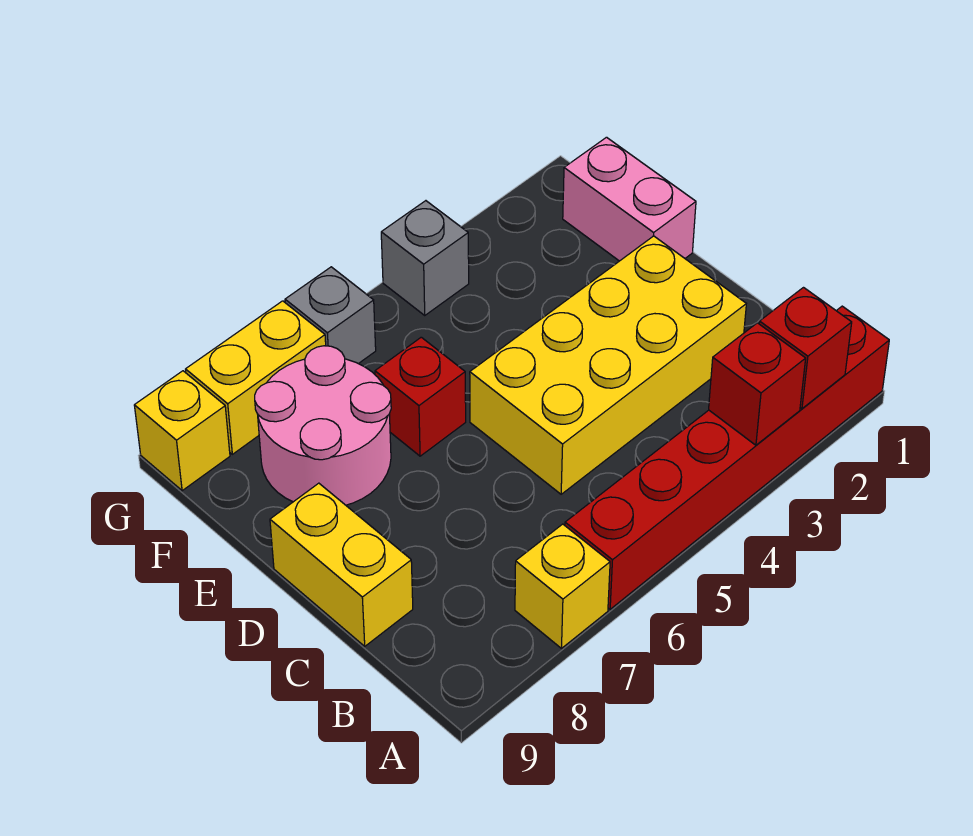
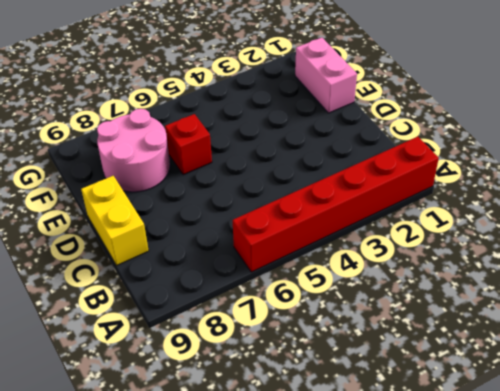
none -> yellow 1x1 brick [515,524,610,648]
none -> yellow 2x4 brick [470,236,746,494]
none -> grey 1x1 brick [381,201,469,315]

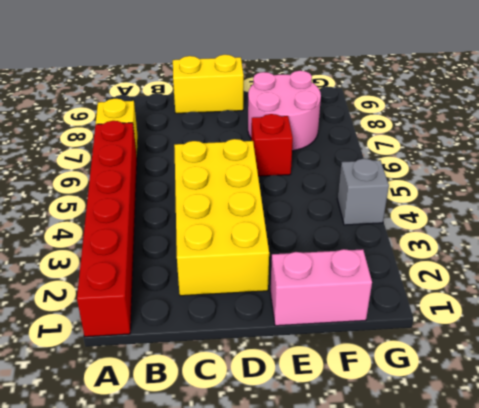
none -> grey 1x1 brick [285,267,376,364]
none -> yellow 1x2 brick [186,301,326,454]
none -> yellow 1x1 brick [134,371,230,491]

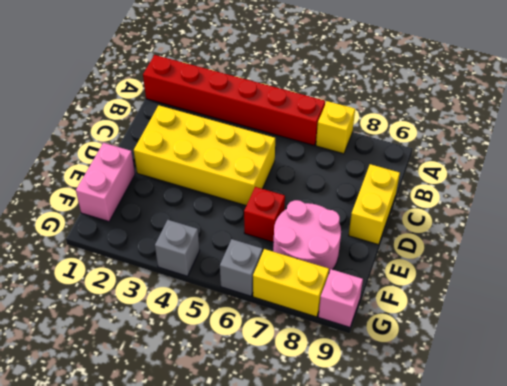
pink 1x1 brick [318,269,363,327] -> yellow 1x1 brick [134,371,230,491]
none -> red 1x1 brick [759,288,852,409]
none -> red 1x1 brick [709,323,806,445]

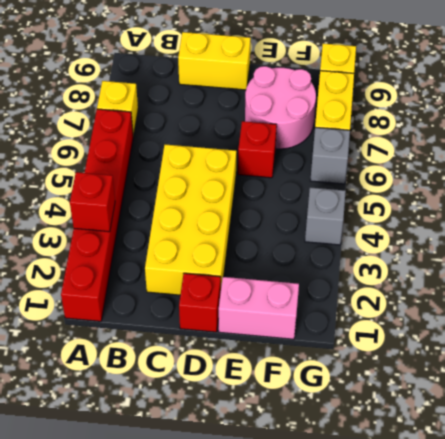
red 1x1 brick [179,273,221,332] -> red 1x1 brick moved to [759,288,852,409]

